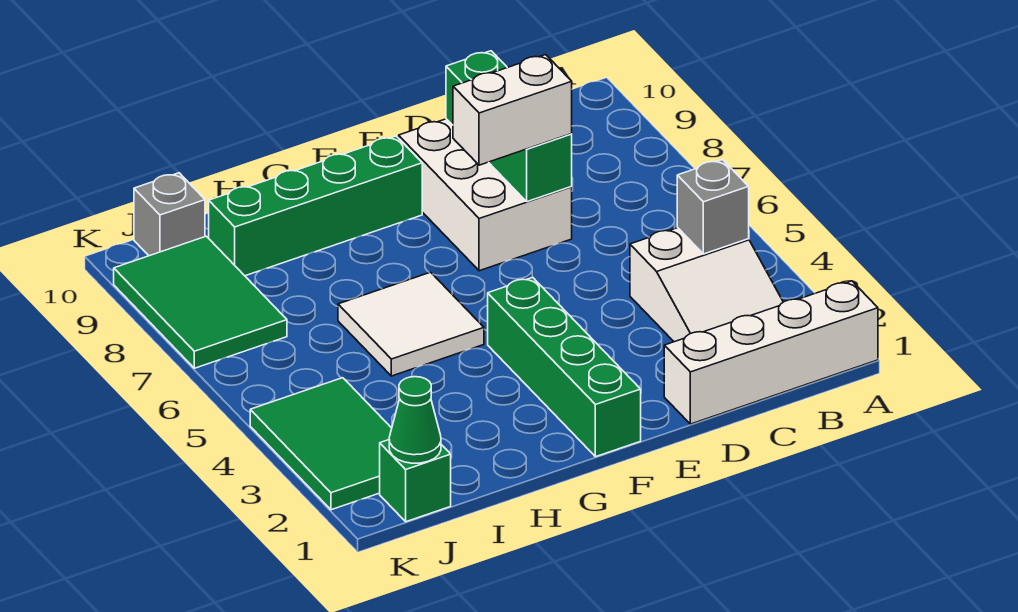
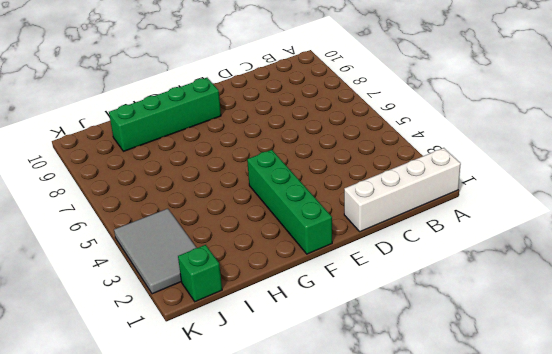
grey 2x3 tile [114,209,196,294] -> green 2x3 tile [250,378,392,510]
none -> white 2x3 slope [630,228,783,342]
none -> white 2x3 brick [399,119,572,271]
none -> white 2x2 tile [338,272,484,376]

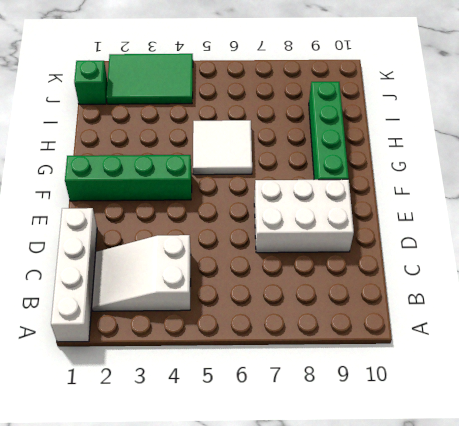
none -> green 2x3 tile [114,236,287,368]
none -> grey 1x1 brick [134,173,205,256]
none -> grey 1x1 brick [677,160,749,254]

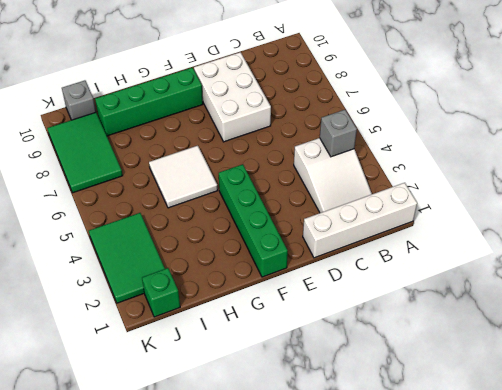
none -> green 1x3 brick [446,51,572,202]
none -> green 1x1 cone [389,377,441,463]
none -> white 1x2 brick [453,55,572,165]

